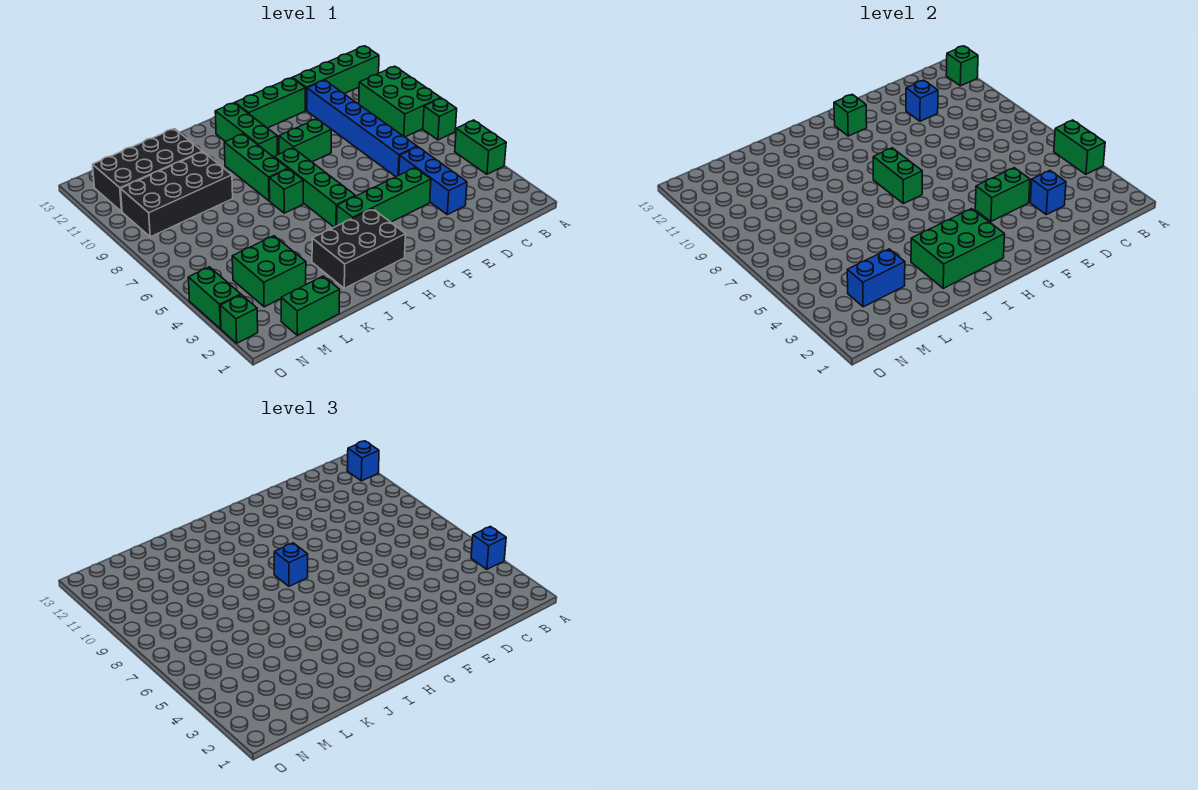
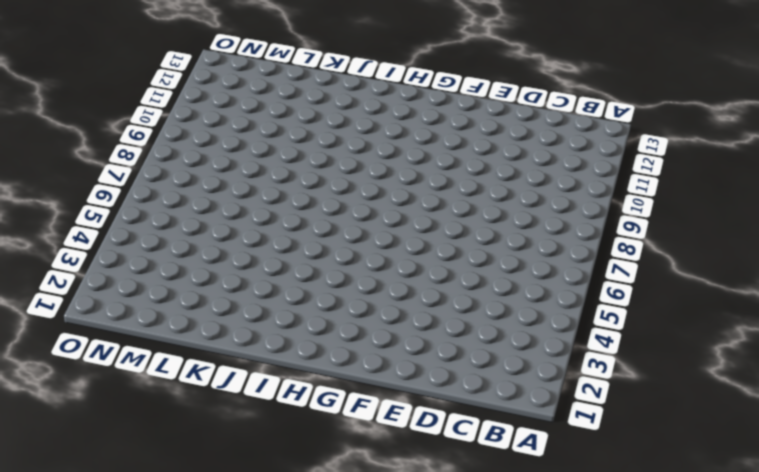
none -> green 1x2 brick [455,120,506,174]
none -> green 1x1 brick [423,98,457,140]
none -> green 2x3 brick [359,66,440,137]
none -> green 1x4 brick [293,46,379,110]

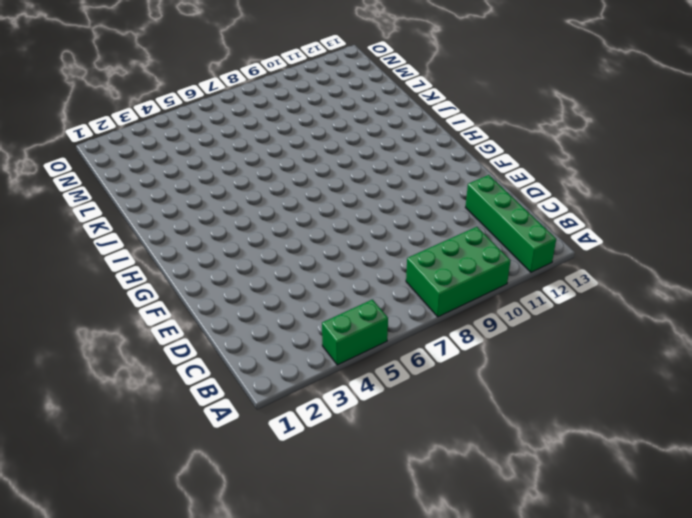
none -> green 1x1 brick [423,98,457,140]
none -> blue 1x3 brick [399,147,467,215]
none -> blue 1x6 brick [307,80,417,177]
none -> green 1x4 brick [337,168,431,226]

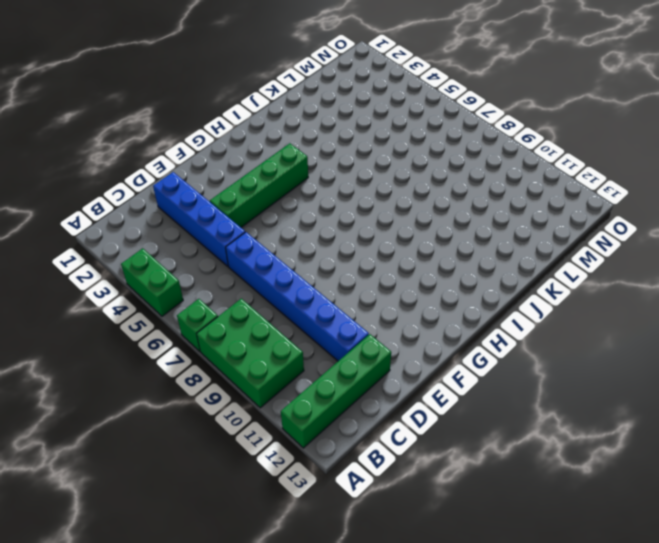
blue 1x4 brick [153,172,245,266] -> blue 1x3 brick [399,147,467,215]
none -> green 1x3 brick [235,78,305,128]
none -> green 1x2 brick [279,119,331,162]
none -> black 2x3 brick [312,209,406,288]
none -> green 1x4 brick [274,148,355,227]

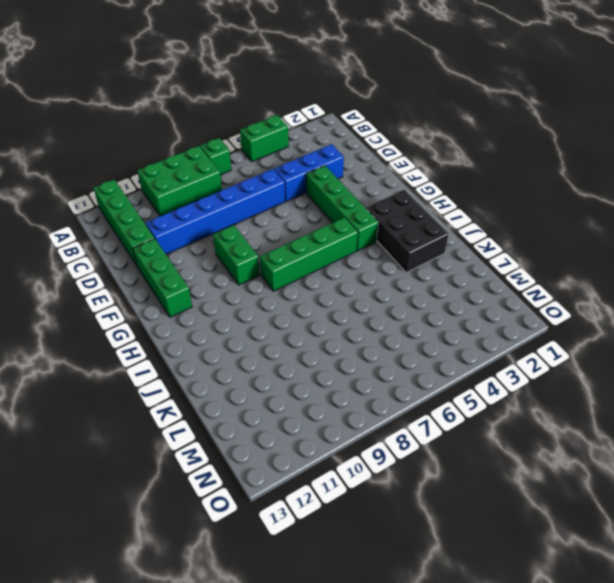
none -> green 1x3 brick [215,103,278,157]
none -> green 1x1 brick [269,169,303,213]
none -> green 1x3 brick [224,134,288,201]
none -> black 2x4 brick [121,152,233,237]

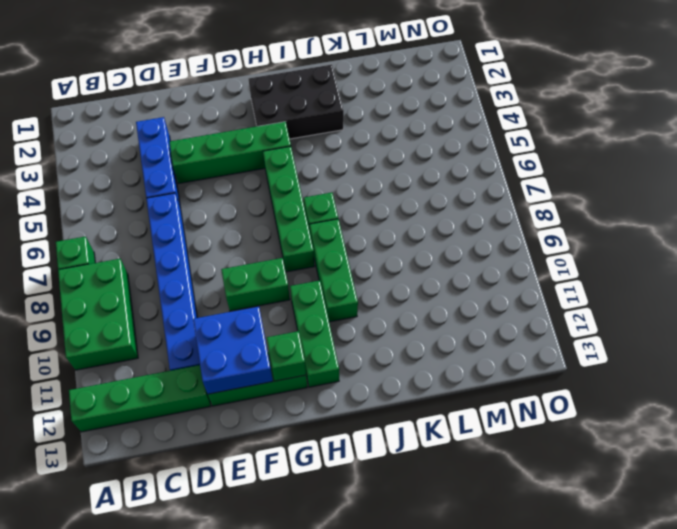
blue 2x2 brick [193,306,273,394] -> none
none -> green 1x2 brick [455,120,506,174]
none -> black 2x4 brick [121,152,233,237]
none -> black 2x4 brick [93,129,202,212]
none -> green 1x2 brick [281,276,340,335]

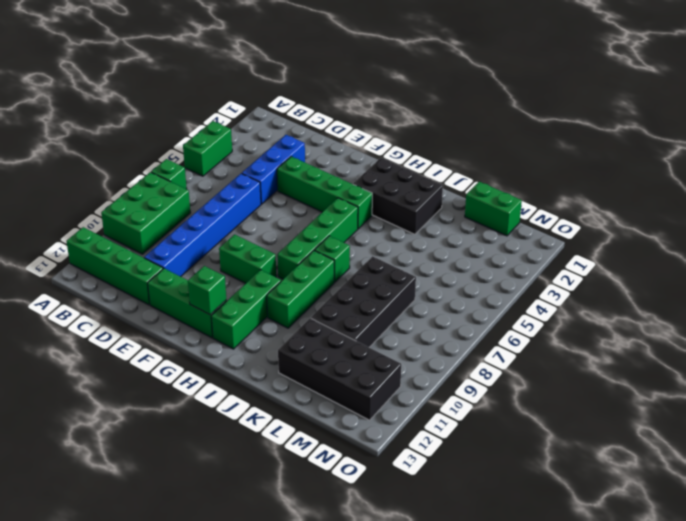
black 2x4 brick [311,256,416,347] -> black 2x4 brick turned to [121,152,233,237]
none -> green 2x2 brick [232,236,306,307]
none -> green 1x1 brick [220,295,258,343]
none -> green 1x2 brick [188,267,241,329]
none -> green 1x2 brick [1054,120,1105,174]

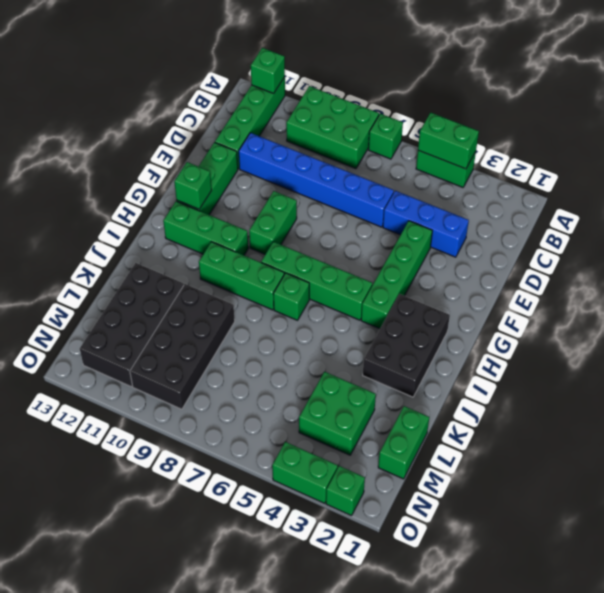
none -> blue 1x1 brick [1030,170,1066,215]
none -> blue 1x1 brick [906,80,938,121]
none -> green 1x2 brick [975,168,1030,221]
none -> green 2x3 brick [911,209,1005,288]

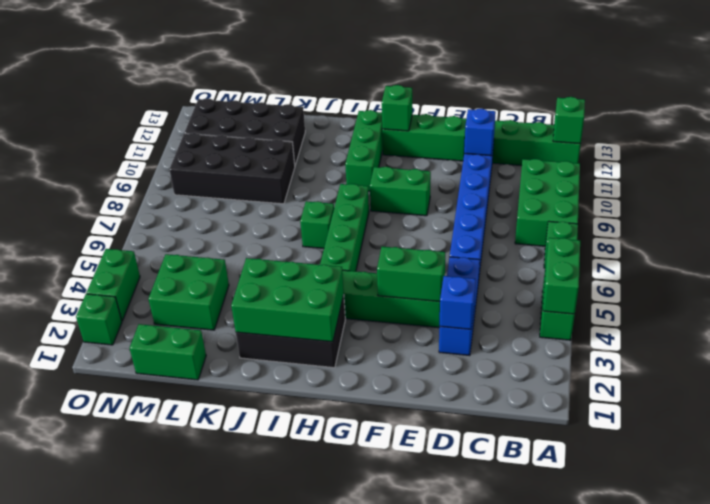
none -> green 1x3 brick [224,134,288,201]
none -> green 1x2 brick [873,148,922,204]
none -> blue 1x2 brick [847,249,905,307]
none -> blue 1x1 brick [471,526,506,569]

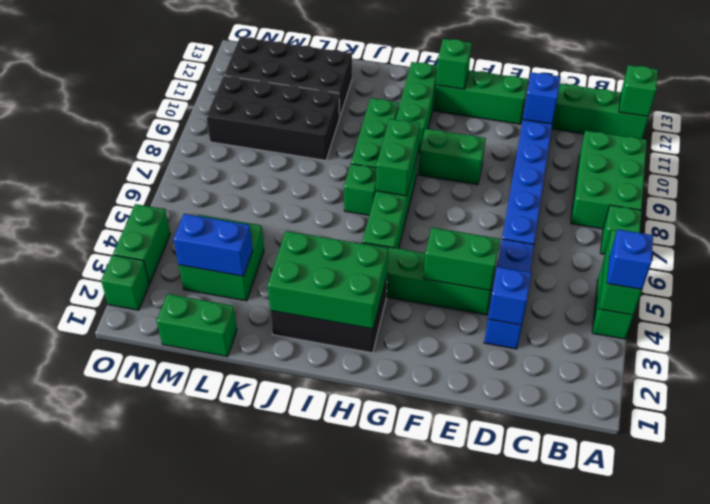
none -> blue 1x1 brick [347,441,379,481]
none -> blue 1x1 brick [274,543,308,586]

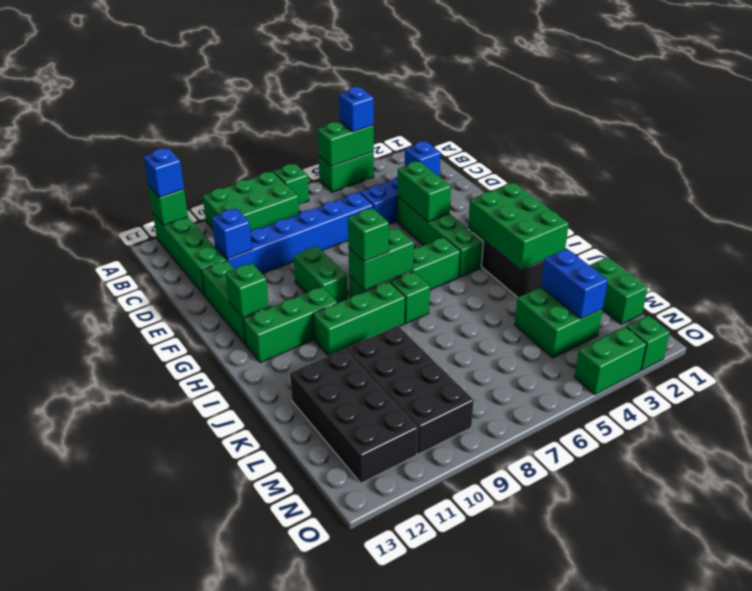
green 1x1 brick [348,208,389,262] -> blue 1x1 brick [274,543,308,586]

